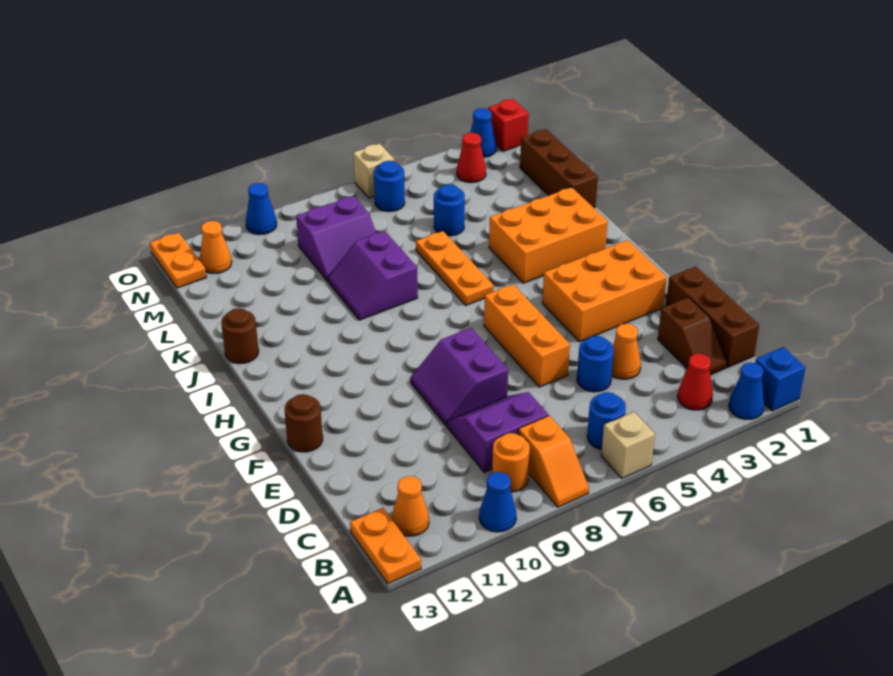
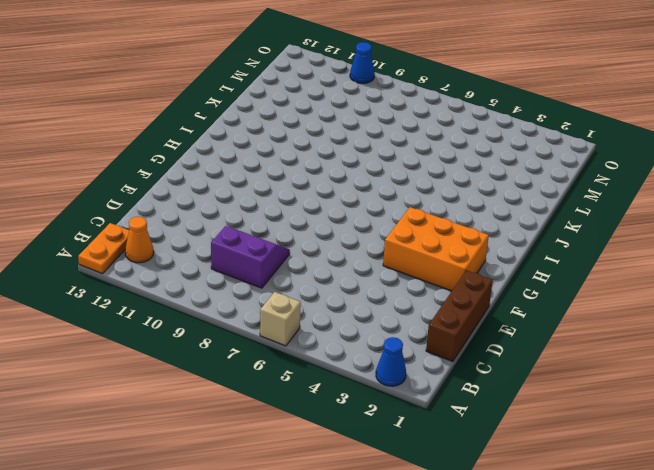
none -> blue 1x1 brick [755,347,806,411]
none -> orange 1x2 slope [519,415,589,507]
none -> blue 1x1 cone [479,472,516,532]
none -> red 1x1 cone [678,353,713,410]

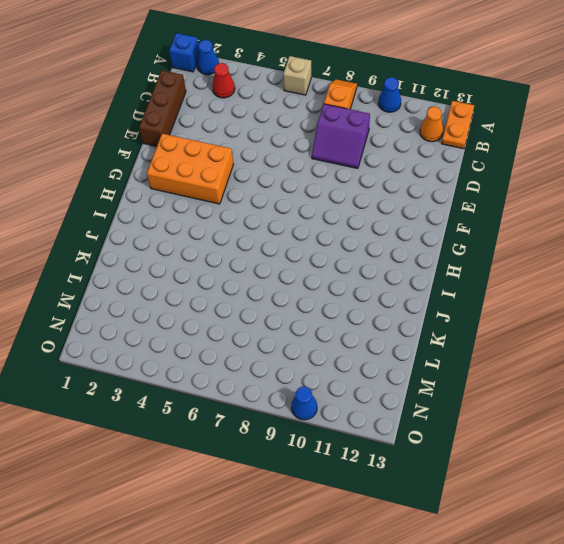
none -> blue 1x1 round brick [587,392,626,450]
none -> orange 1x1 round brick [492,433,530,492]
none -> brown 1x2 slope [658,297,727,375]
none -> orange 1x1 cone [612,324,641,379]

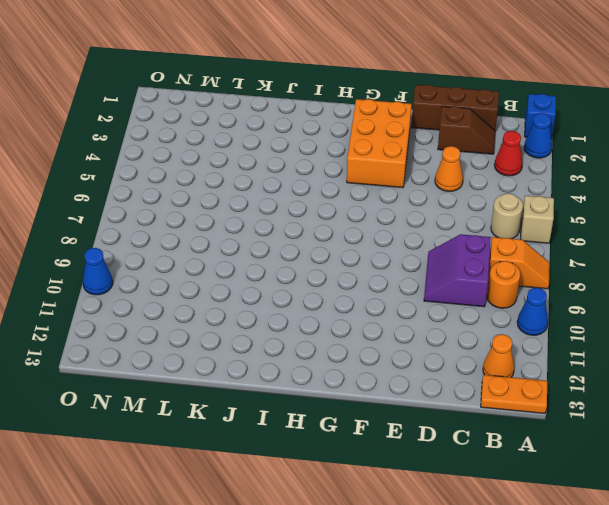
tan 1x1 round brick [491,193,523,239] -> blue 1x1 round brick [587,392,626,450]
none -> blue 1x1 round brick [577,336,614,392]
none -> orange 1x3 brick [484,284,570,387]
none -> purple 2x2 slope [411,328,508,426]
none -> brown 1x1 round brick [285,394,323,452]

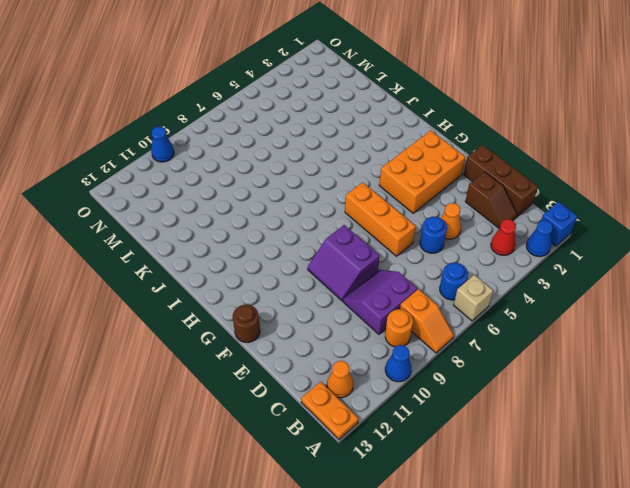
none -> orange 2x3 brick [489,187,608,283]
none -> orange 1x3 plate [416,231,494,305]
none -> purple 2x2 slope [328,231,418,320]
none -> brown 1x1 round brick [221,308,259,364]

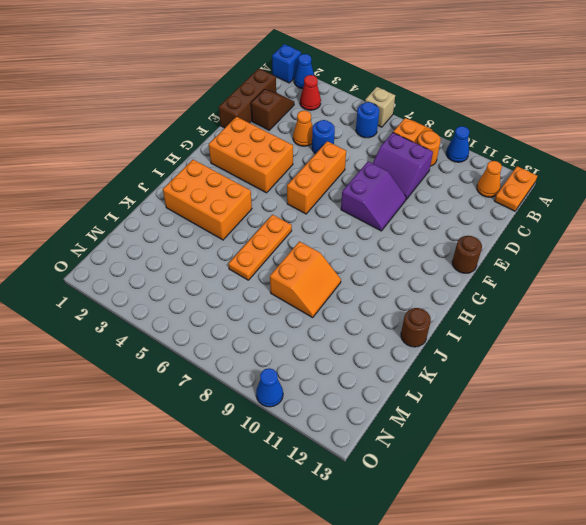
orange 2x2 slope [270,241,341,318] -> purple 2x2 slope [328,231,418,320]
none -> brown 1x3 brick [520,129,598,208]
none -> blue 1x1 round brick [434,184,465,236]
none -> purple 2x2 slope [296,196,376,282]
none -> red 1x1 cone [457,133,486,183]

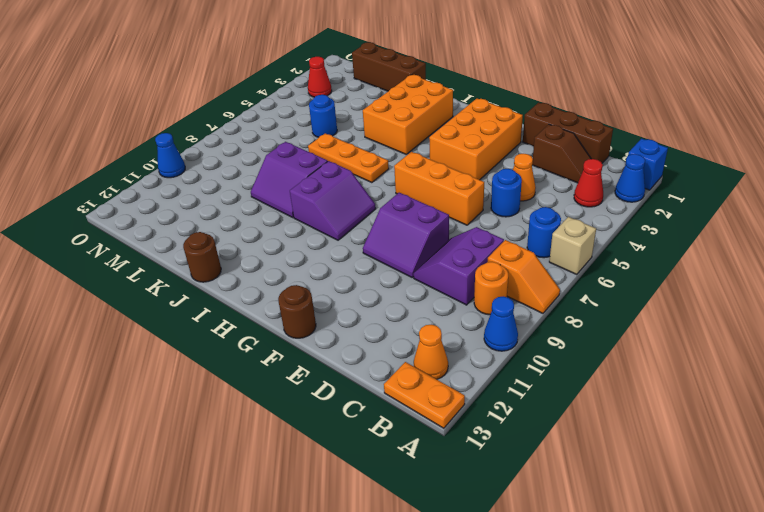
purple 2x2 slope [290,161,376,240] -> purple 2x2 slope moved to [296,196,376,282]
none -> blue 1x1 round brick [374,161,405,212]
none -> orange 1x1 cone [200,221,232,273]
none -> orange 1x2 plate [150,233,206,288]
none -> red 1x1 brick [488,99,529,151]

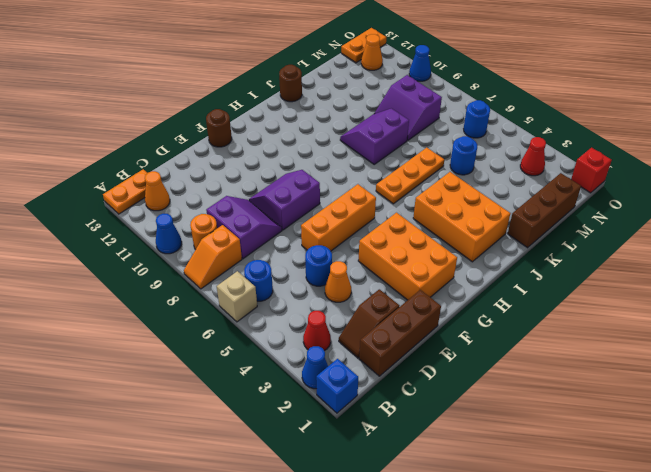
none -> blue 1x1 cone [470,108,496,157]
none -> tan 1x1 brick [353,144,394,198]

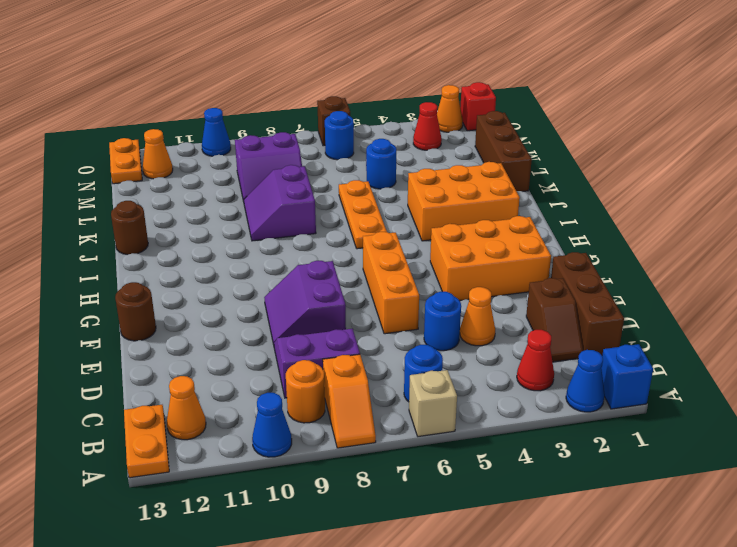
orange 1x1 cone [437,85,463,132] -> blue 1x1 cone [470,108,496,157]
brown 1x1 brick [317,96,350,146] -> tan 1x1 brick [353,144,394,198]

